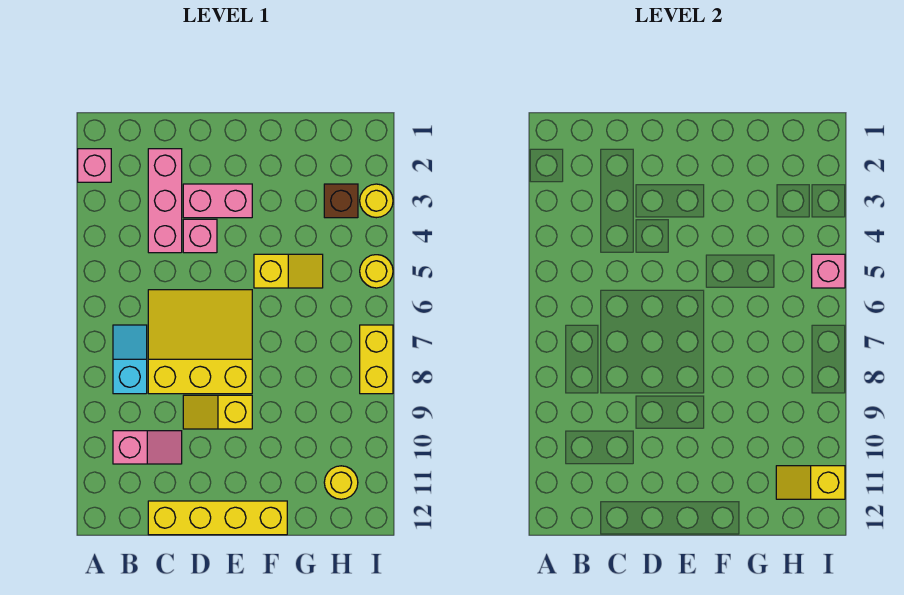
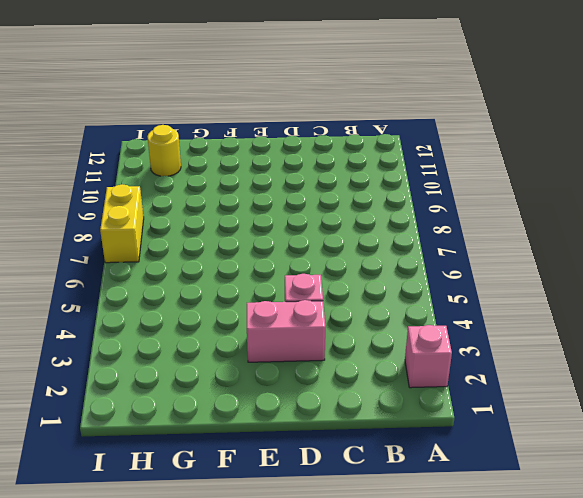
none -> cyan 1x2 slope [113,325,147,394]
none -> pink 1x2 slope [113,431,182,464]
none -> pink 1x3 brick [148,149,182,253]

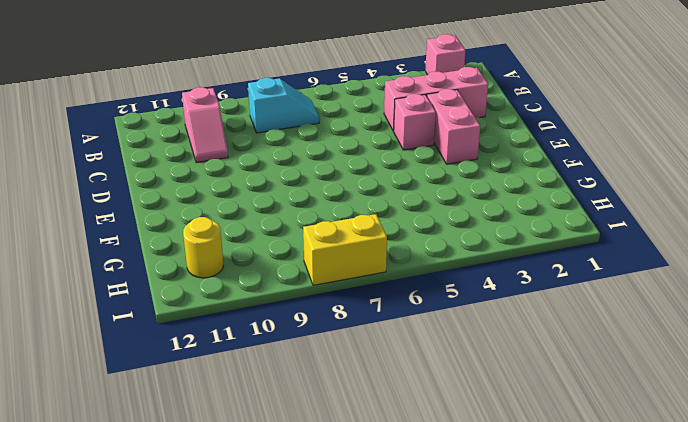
none -> yellow 3x3 slope [148,290,252,394]
none -> yellow 1x4 brick [148,501,287,535]
none -> yellow 1x2 slope [183,395,252,429]

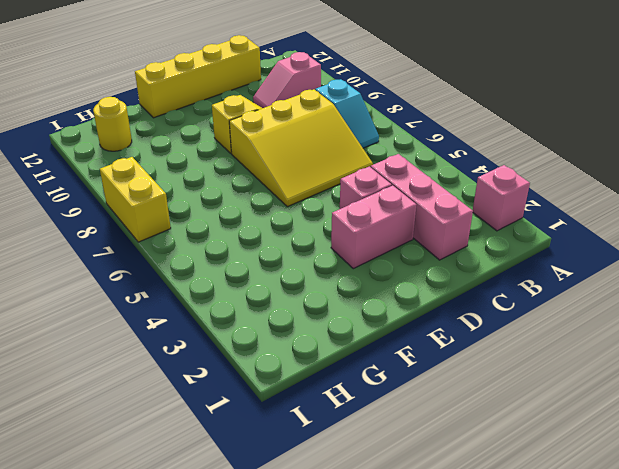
none -> yellow 1x2 slope [254,254,323,288]
none -> brown 1x1 brick [324,184,358,218]
none -> yellow 1x1 round brick [360,184,393,218]

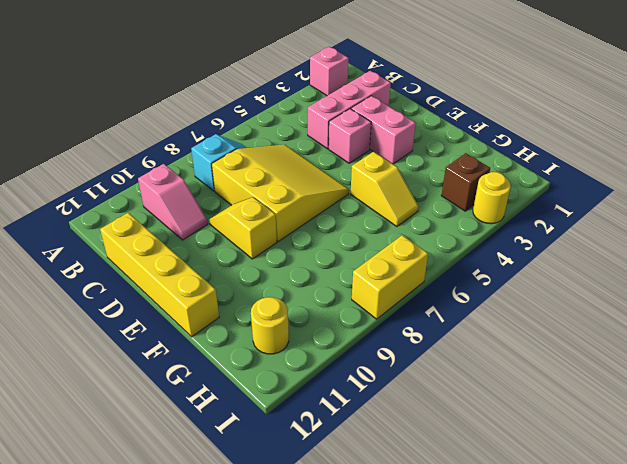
none -> yellow 1x1 round brick [360,255,393,288]
none -> yellow 1x2 slope [776,466,845,499]
none -> pink 1x1 brick [812,254,845,288]

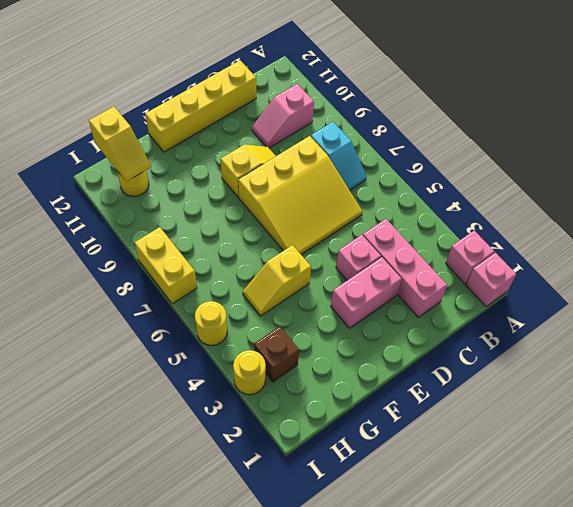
pink 1x1 brick [466,253,516,306] -> pink 1x1 brick moved to [812,254,845,288]
yellow 1x2 slope [89,107,151,182] -> yellow 1x2 slope turned to [776,466,845,499]

